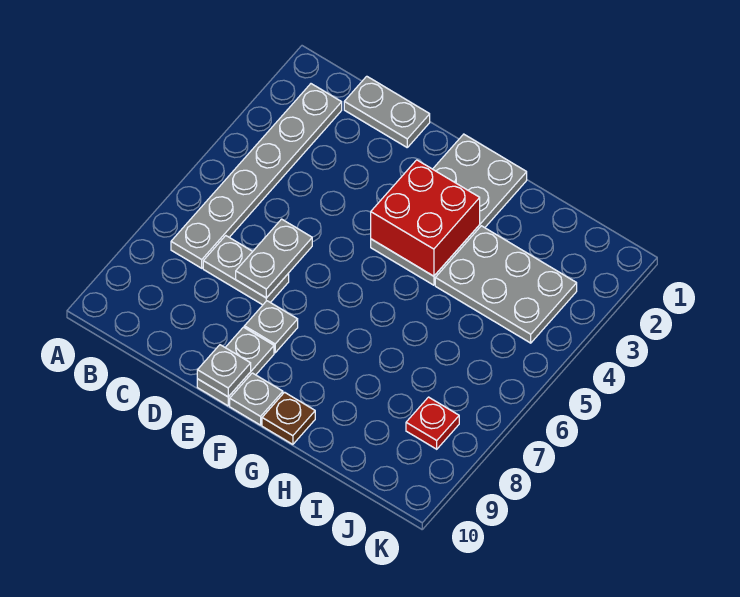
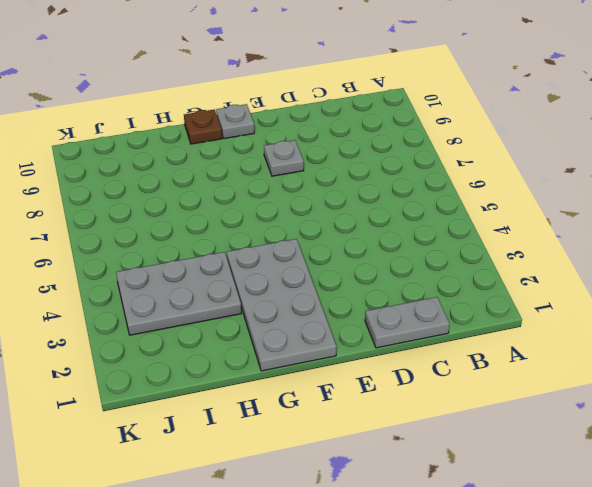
none -> grey 1x6 plate [171,84,342,268]
none -> grey 1x2 plate [203,236,289,305]
none -> grey 1x2 plate [197,327,274,406]

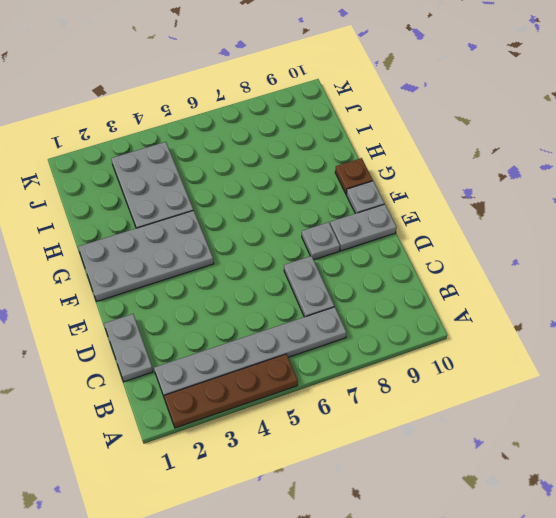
brown 1x4 plate [164,354,298,428] -> none
none -> red 1x1 plate [406,397,459,449]
none -> grey 1x2 plate [236,219,312,298]
none -> grey 1x1 plate [197,345,251,397]

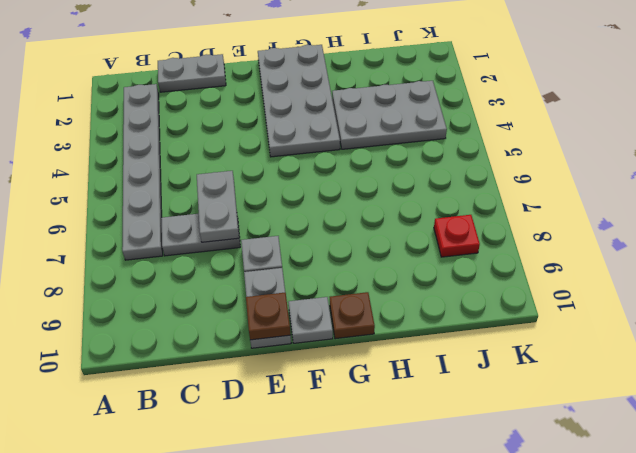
brown 1x1 plate [246,292,290,340] -> grey 1x1 plate [197,345,251,397]
none -> red 2x2 brick [371,160,480,276]

